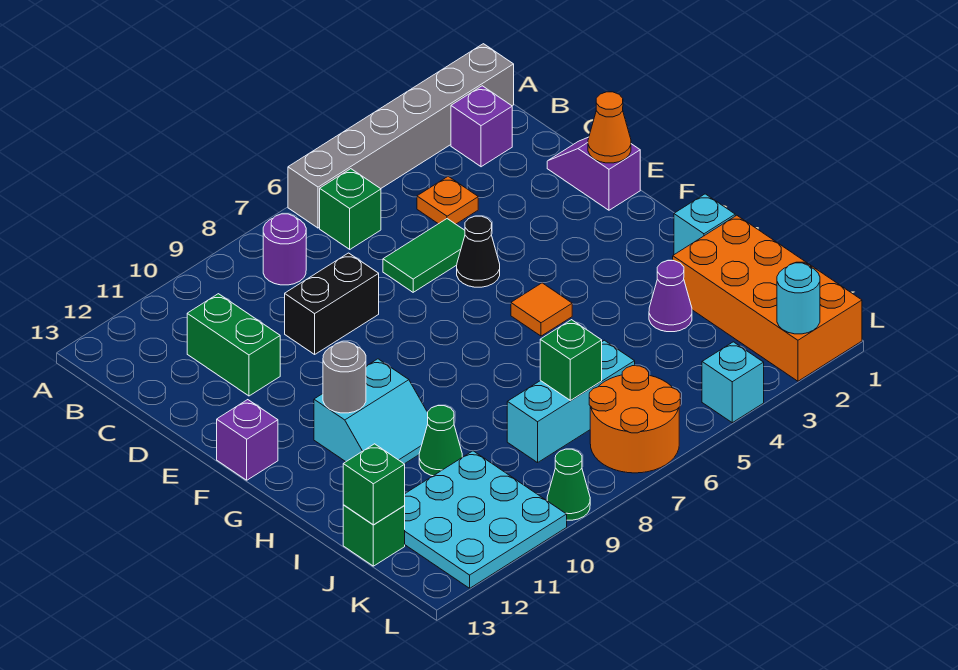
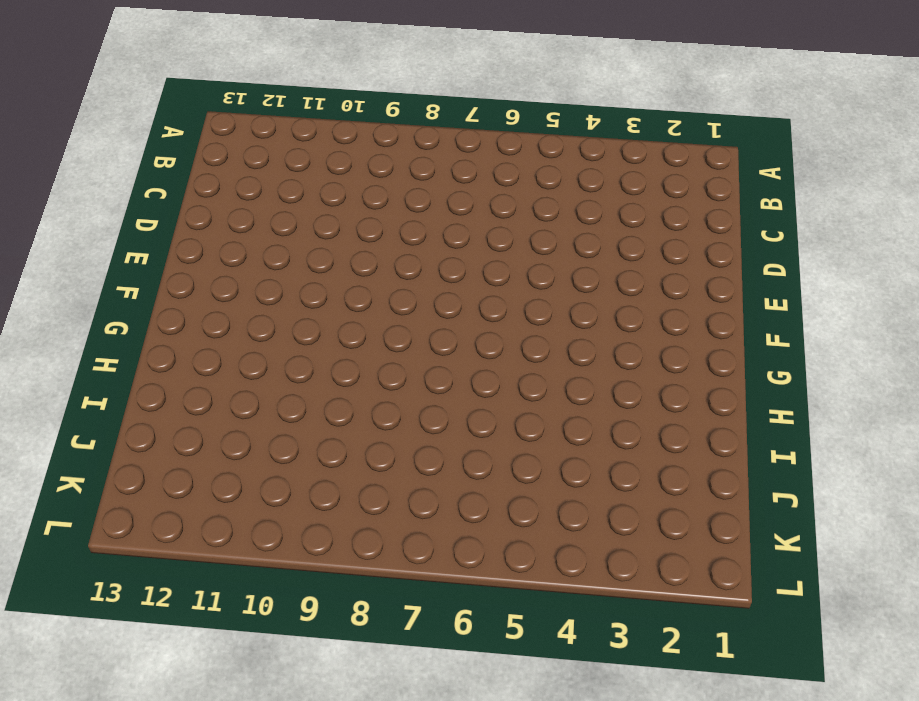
none -> grey 1x6 brick [288,44,514,228]
none -> purple 1x1 brick [451,86,512,167]
none -> green 1x1 brick [320,169,381,249]

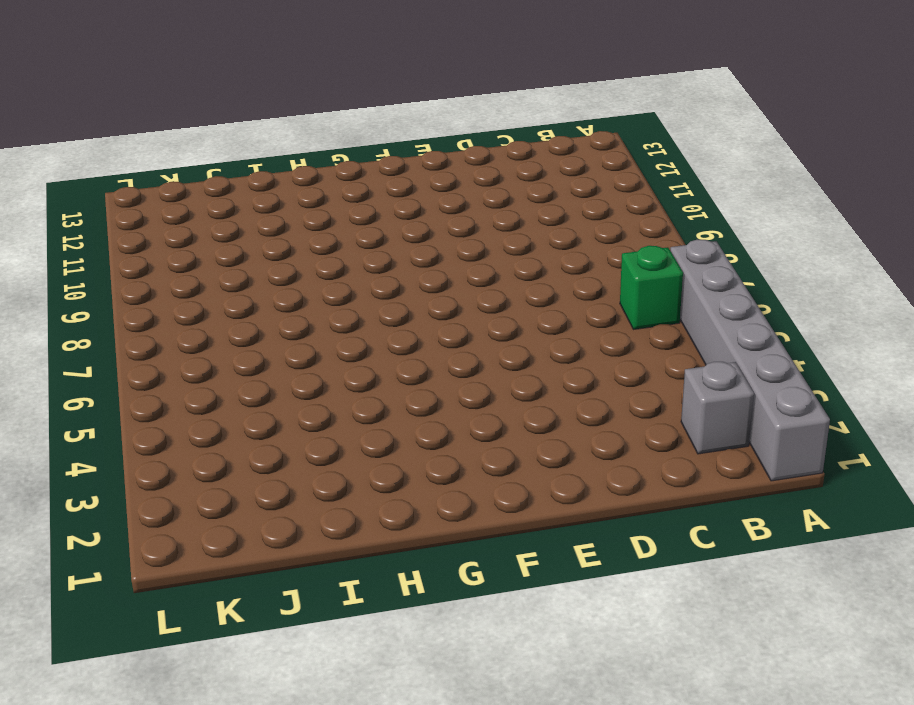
grey 1x1 brick [681,362,754,454] -> purple 1x1 brick [451,86,512,167]
none -> purple 1x1 round brick [263,214,306,285]
none -> orange 1x1 plate [417,176,478,224]
none -> green 1x2 brick [187,294,280,396]

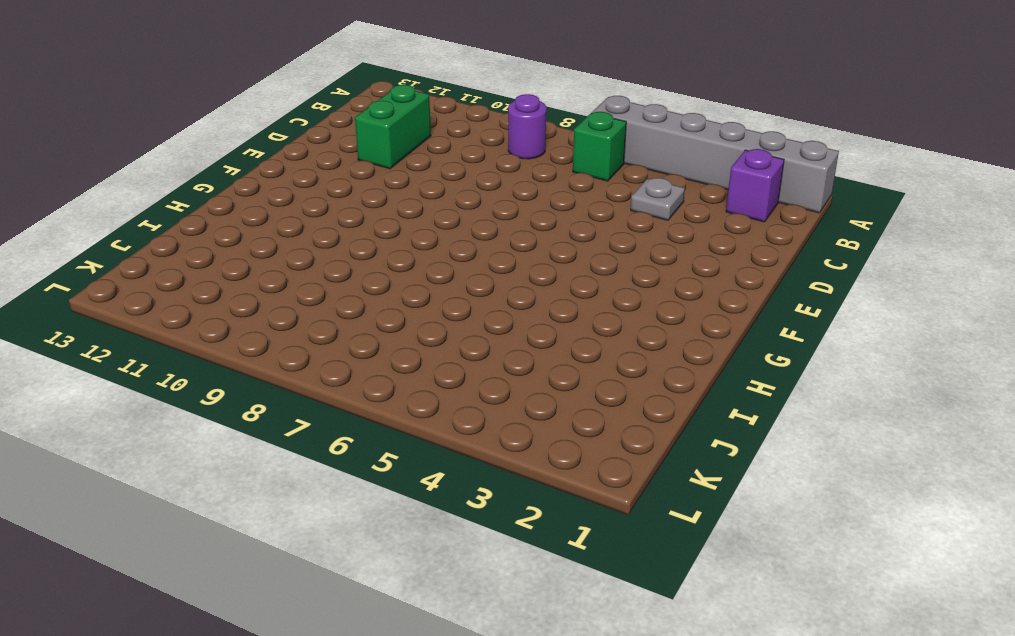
grey 1x1 plate [631,178,685,220] -> orange 1x1 plate [417,176,478,224]
none -> purple 1x2 slope [547,137,640,210]
none -> green 1x2 tile [383,219,465,292]
none -> black 1x2 brick [285,253,379,354]

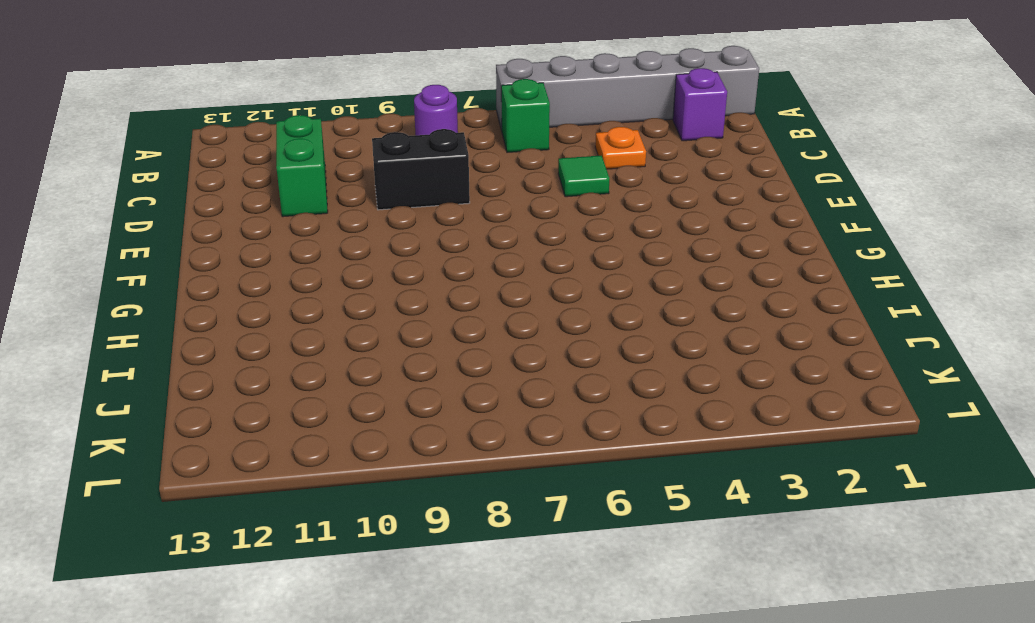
green 1x1 tile [558,156,609,197] -> green 1x2 tile [383,219,465,292]
none -> purple 1x2 slope [547,137,640,210]
none -> black 1x1 cone [457,216,500,287]
none -> purple 1x1 brick [217,400,278,480]

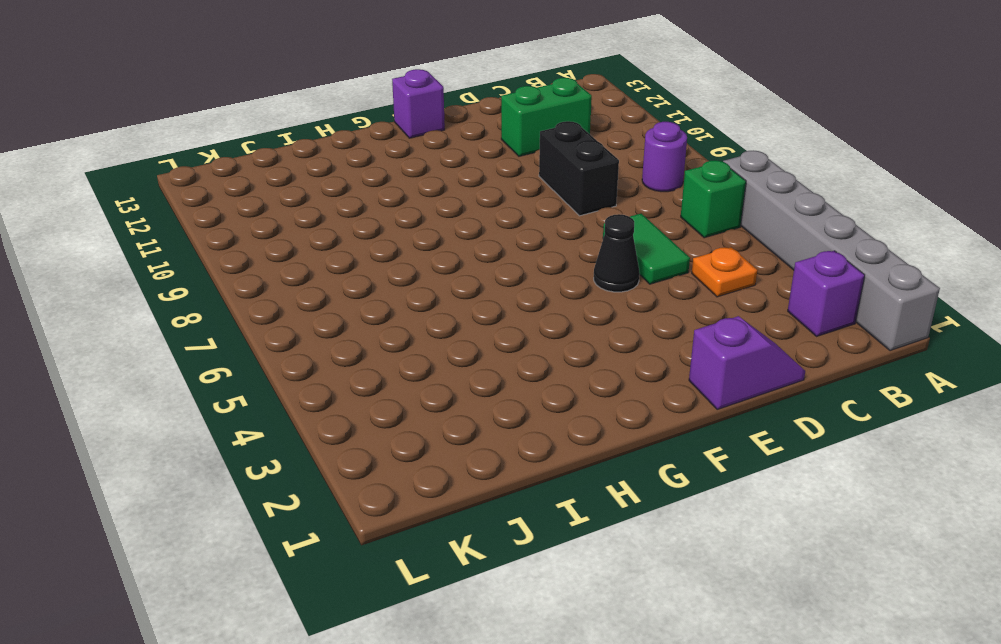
none -> orange 1x1 tile [511,283,572,336]
none -> cyan 2x2 slope [314,359,428,464]
none -> cyan 1x1 brick [674,194,735,255]

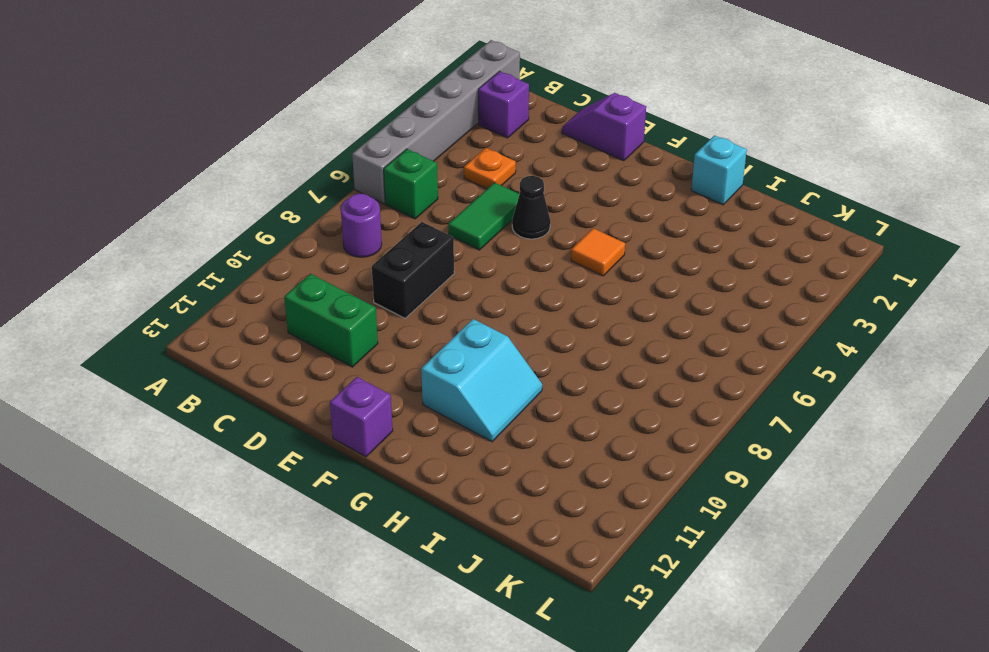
none -> orange 2x4 brick [673,215,862,381]
none -> purple 1x1 cone [649,261,692,332]
none -> green 1x1 cone [419,406,462,476]

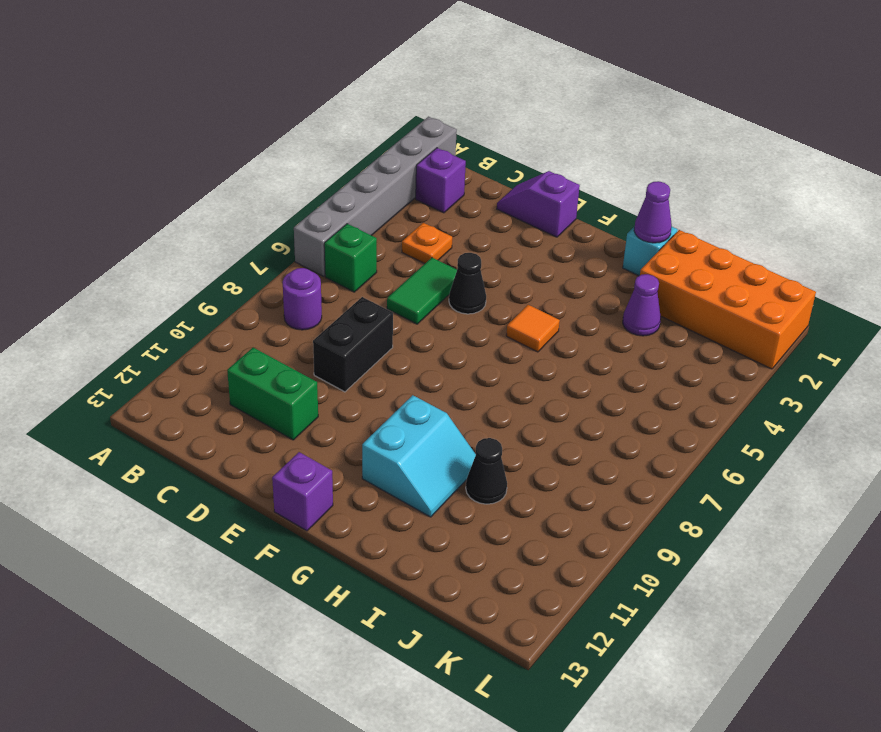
purple 1x1 cone [634,181,672,243] -> none
black 1x1 cone [466,438,507,504] -> green 1x1 cone [419,406,462,476]
none -> cyan 1x3 brick [507,340,635,463]
none -> cyan 3x3 plate [404,451,567,588]
none -> green 1x1 brick [343,505,405,566]

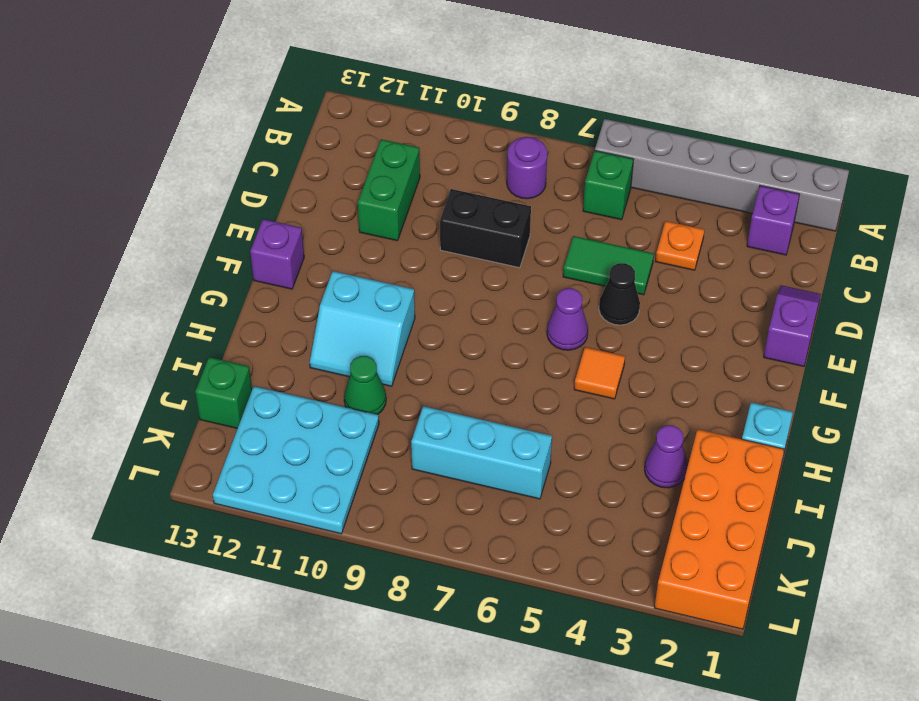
purple 1x1 cone [547,288,588,350] -> none
none -> orange 2x2 round brick [589,366,680,473]
none -> cyan 1x1 brick [702,342,764,423]
none -> green 1x1 cone [547,449,590,520]

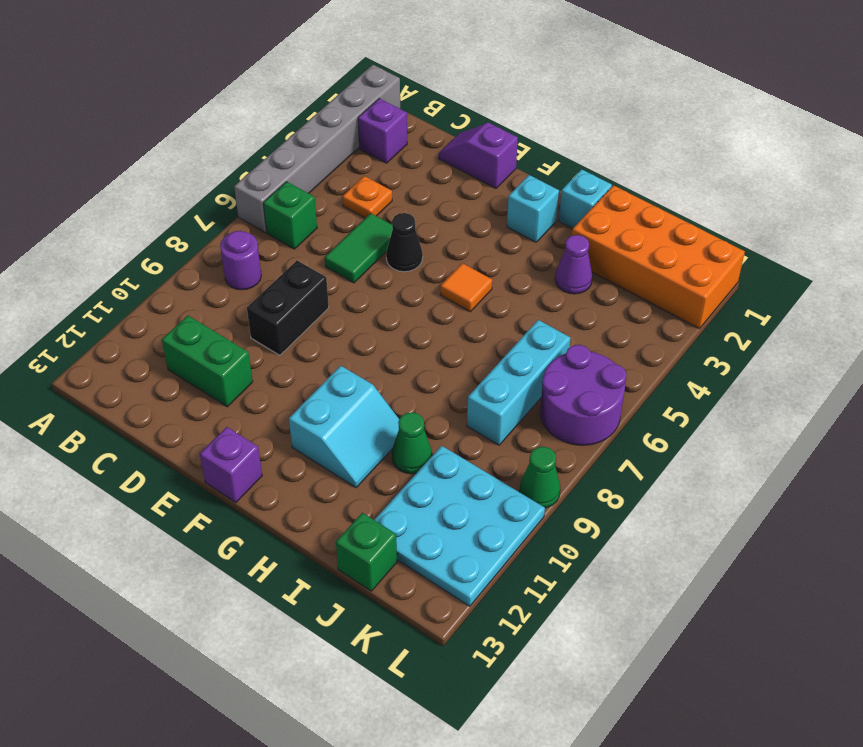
cyan 1x1 brick [507,175,559,242] -> cyan 1x1 brick moved to [702,342,764,423]
purple 2x2 round brick [540,345,626,445] -> orange 2x2 round brick [589,366,680,473]
none -> orange 1x1 cone [588,92,631,163]
none -> grey 1x1 round brick [323,342,366,413]
none -> green 1x1 brick [540,320,602,400]

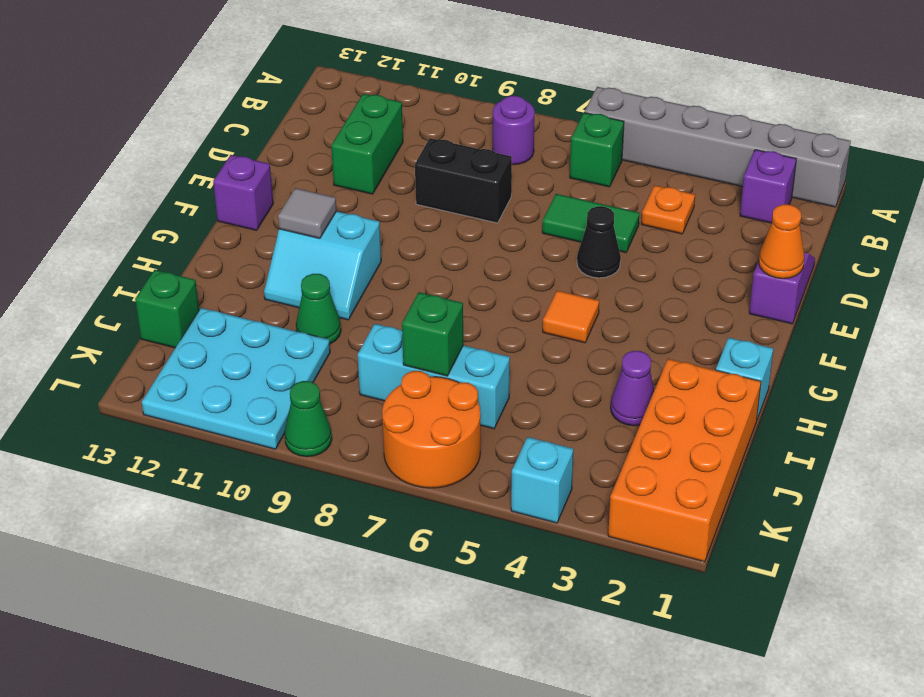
grey 1x1 tile [278,188,337,238] -> grey 1x1 round brick [323,342,366,413]
none -> green 1x1 brick [343,444,405,525]
none -> cyan 1x1 round brick [777,263,820,334]

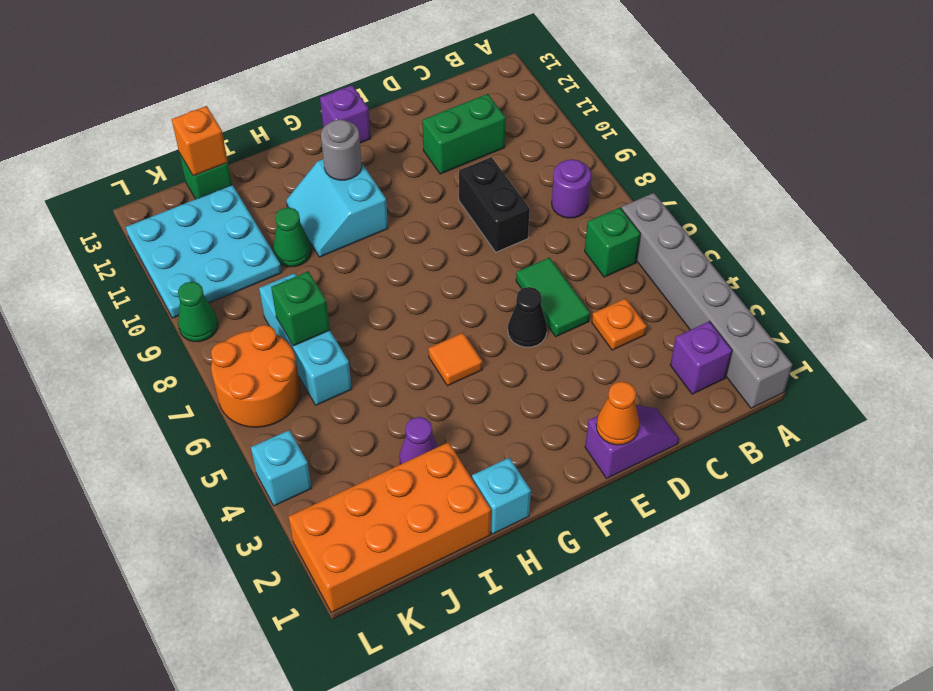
orange 1x1 brick [172,106,228,176] -> green 1x1 brick [343,444,405,525]
none -> cyan 1x1 round brick [777,263,820,334]

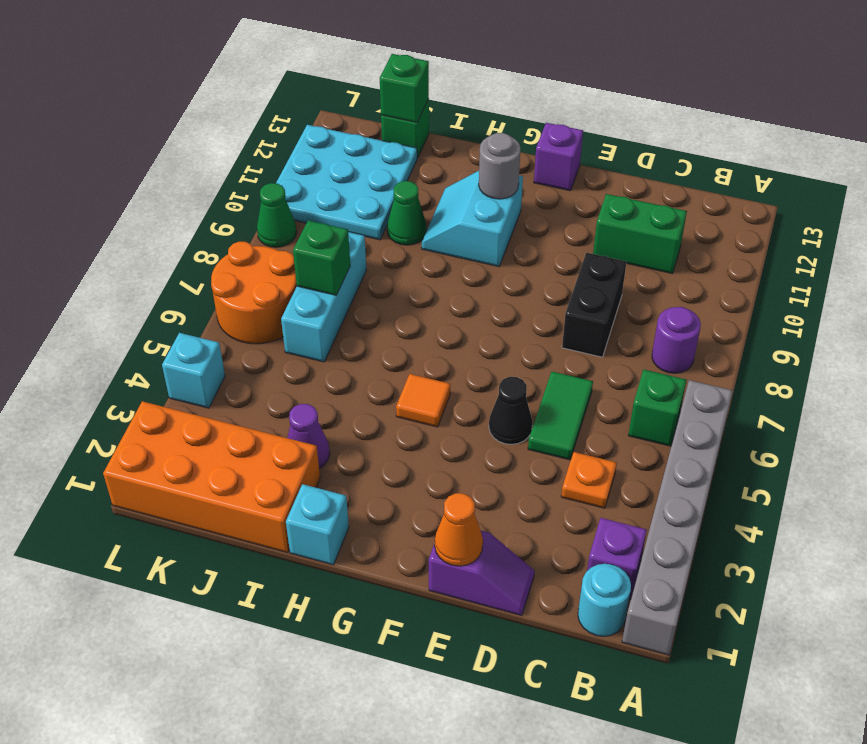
cyan 1x1 round brick [578,564,631,636] -> cyan 1x1 round brick moved to [777,263,820,334]

